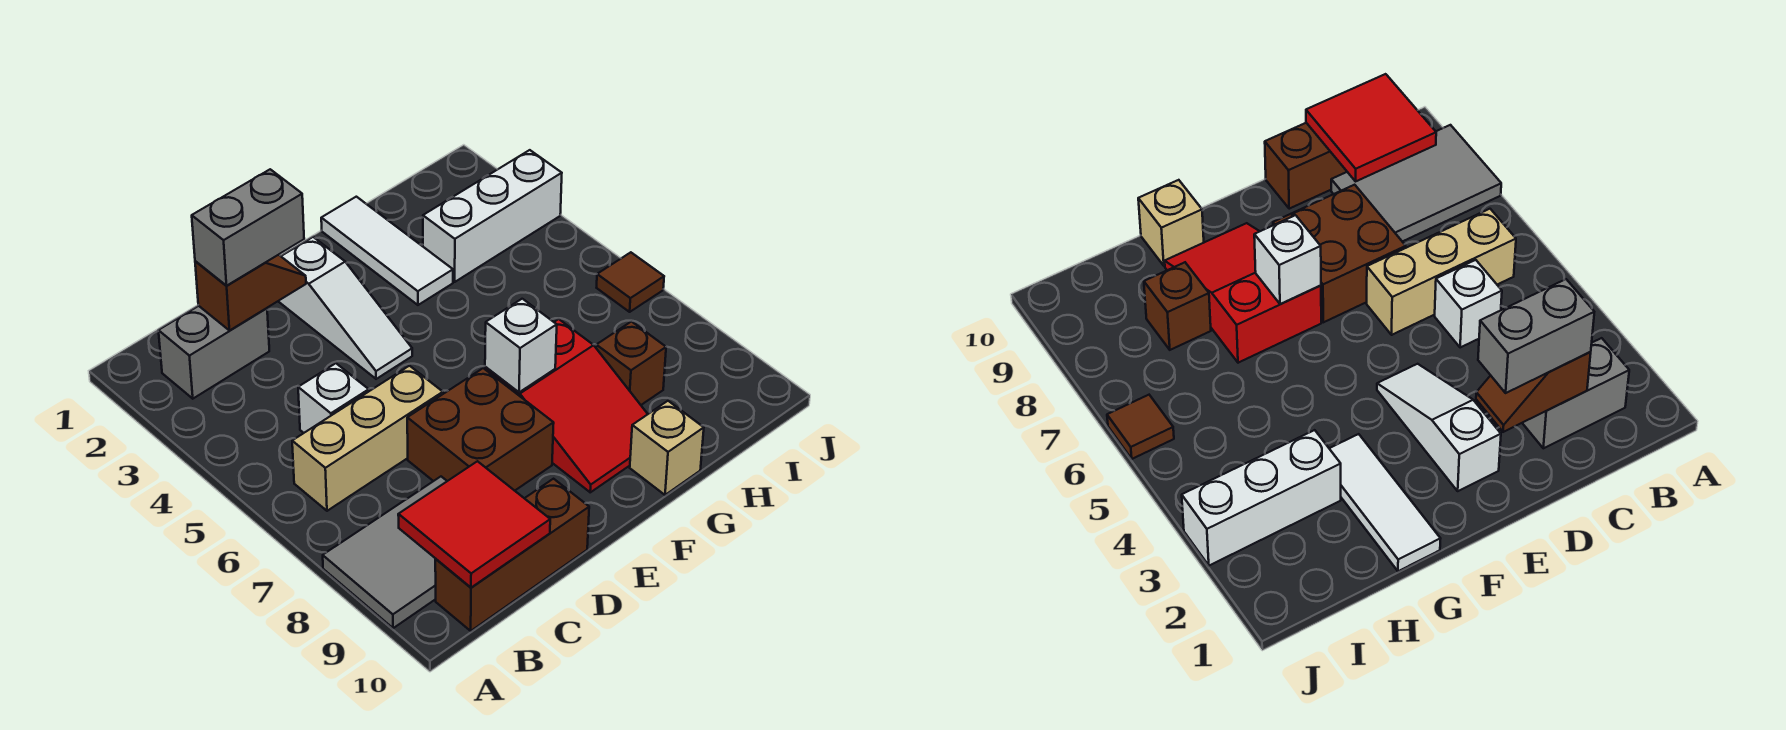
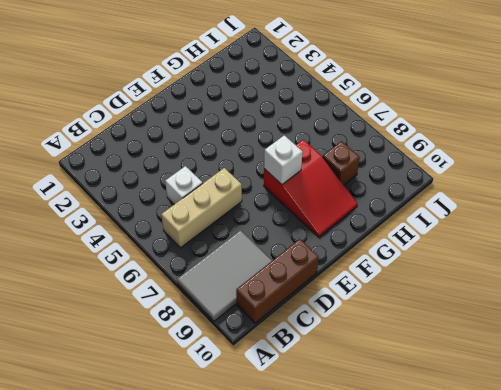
none -> grey 1x2 brick [158,306,269,399]
none -> brown 2x2 brick [407,368,554,491]
none -> white 1x3 slope [279,237,412,379]

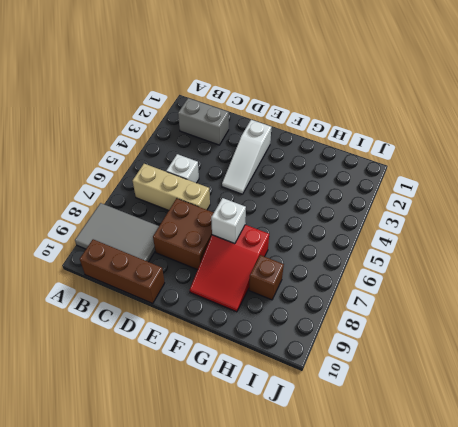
none -> white 1x3 tile [321,197,453,305]
none -> tan 1x1 brick [630,401,704,495]
none -> white 1x3 brick [423,150,562,282]

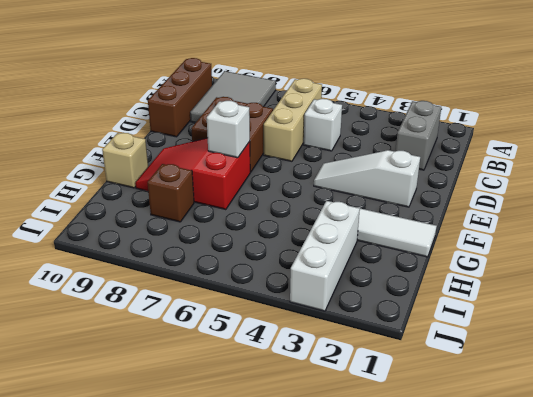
none -> brown 1x1 tile [597,252,664,312]
none -> red 2x2 tile [398,461,550,588]
none -> brown 1x2 slope [195,255,306,331]

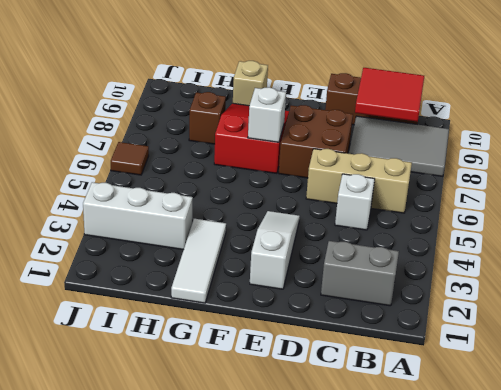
none -> brown 1x2 slope [195,255,306,331]
none -> grey 1x2 brick [192,169,304,286]

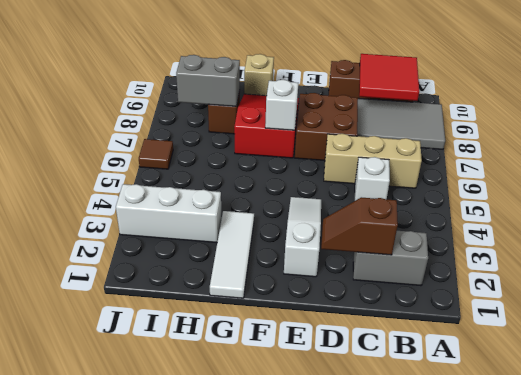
grey 1x2 brick [176,55,240,106] -> grey 1x2 brick moved to [192,169,304,286]

